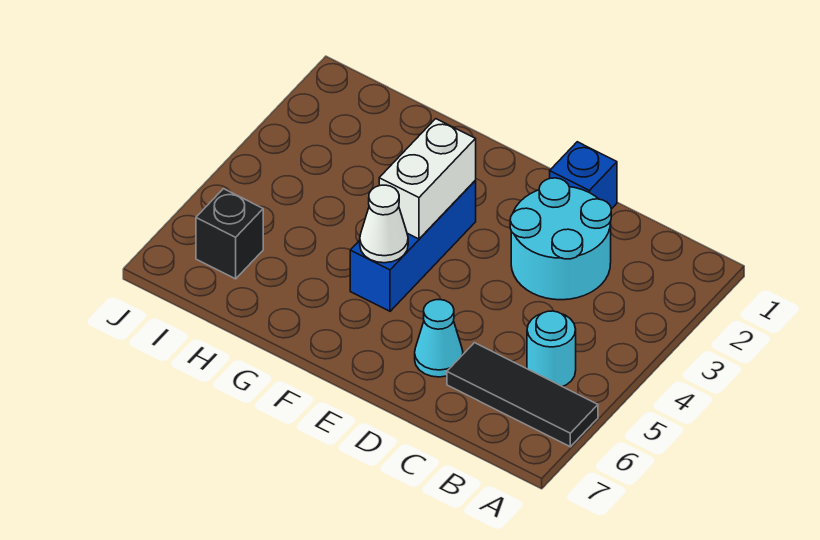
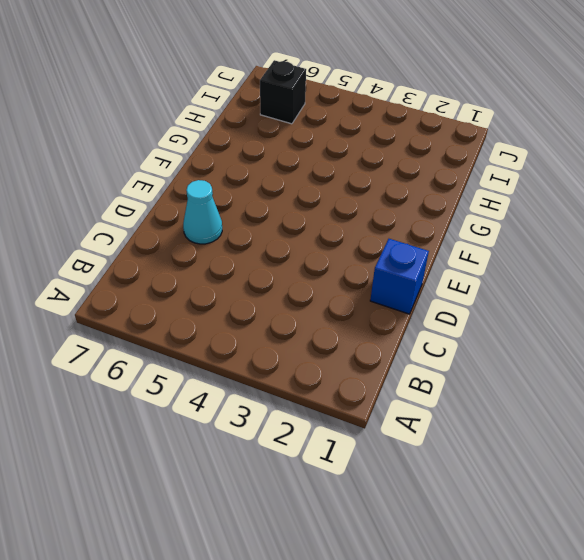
none -> black 1x3 tile [447,343,598,447]
none -> cyan 1x1 round brick [527,311,576,387]

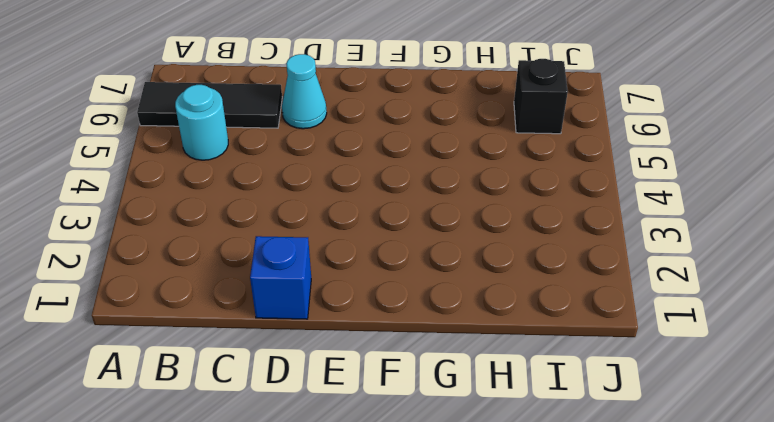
none -> cyan 2x2 round brick [510,178,611,300]
none -> blue 1x3 brick [350,181,476,311]

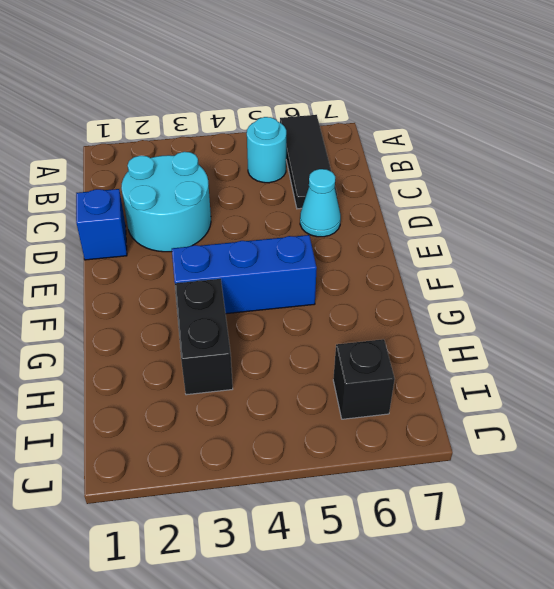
black 1x2 brick [175,279,233,395] -> none
none -> white 1x2 brick [379,119,476,239]
none -> white 1x1 cone [360,185,408,263]

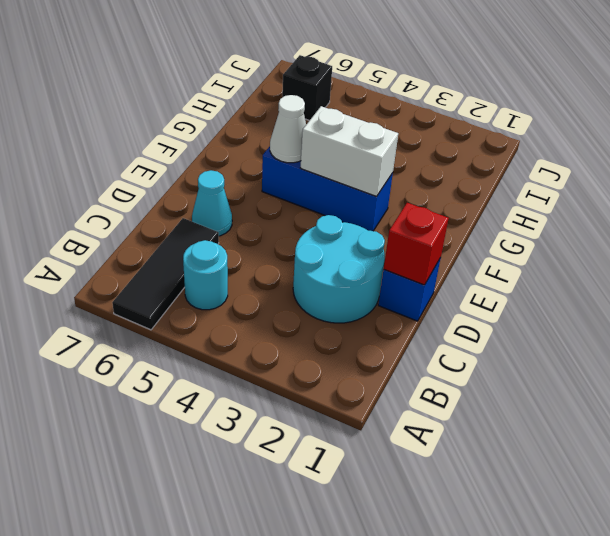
red 1x1 brick [384,203,449,285] -> none

